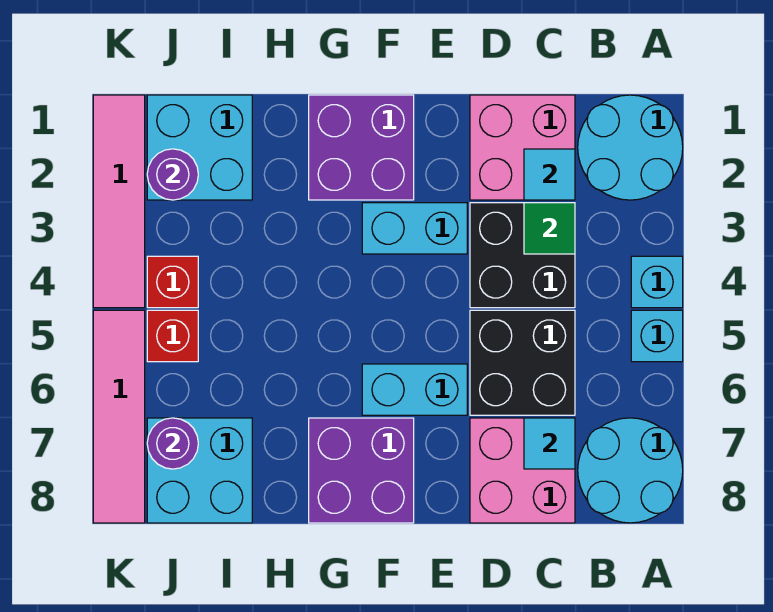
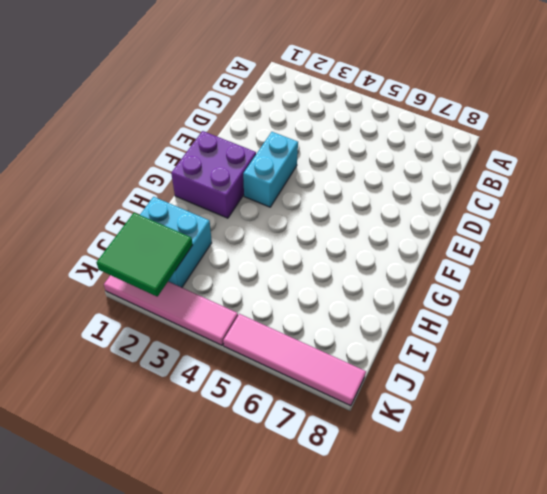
green 2x2 tile [96,213,193,296] -> purple 1x1 round brick [147,149,198,200]
none -> cyan 2x2 round brick [578,95,683,200]
none -> cyan 1x1 brick [631,256,683,308]
none -> cyan 1x1 brick [631,310,683,362]

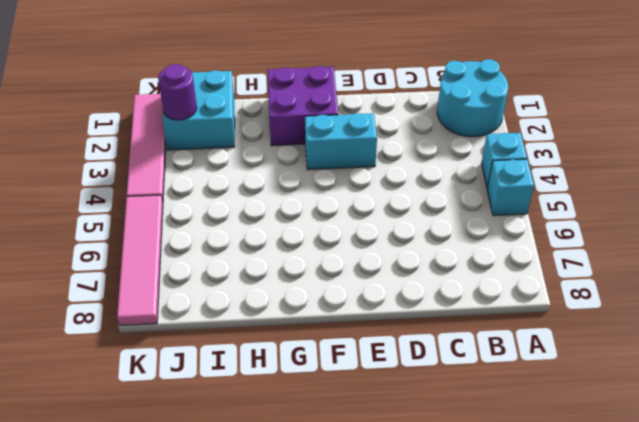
none -> cyan 2x2 round brick [578,418,683,523]
none -> pink 2x2 brick [470,95,575,200]
none -> black 2x2 brick [470,203,575,308]

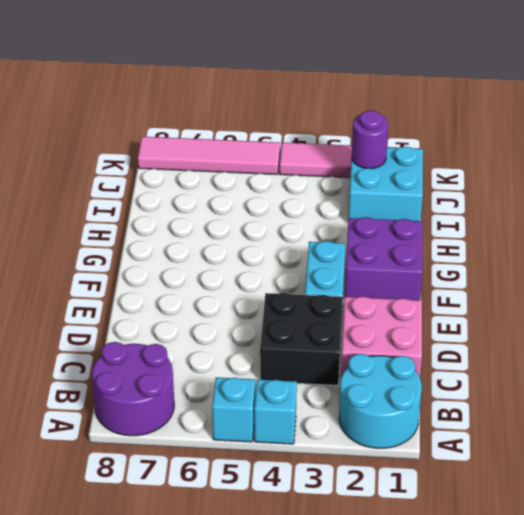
purple 2x2 round brick [92,342,174,436] -> cyan 2x2 round brick [578,418,683,523]
none -> black 2x2 brick [470,310,575,415]
none -> pink 2x2 brick [470,418,575,523]
none -> cyan 1x2 brick [362,364,467,415]

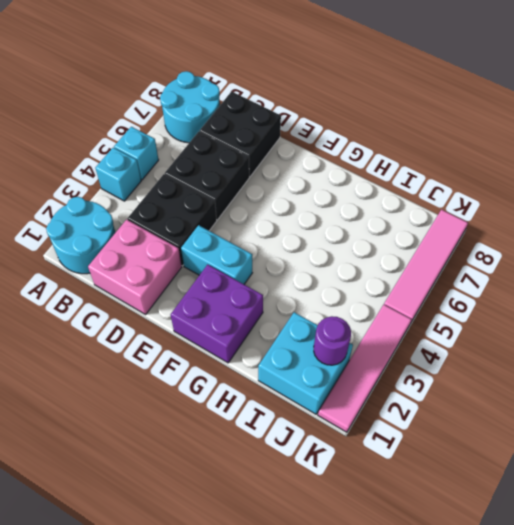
black 2x2 brick [200,92,281,177] -> pink 2x2 brick [470,418,575,523]
none -> cyan 1x2 brick [362,364,467,415]
none -> purple 2x2 brick [309,418,414,523]
none -> cyan 2x2 brick [147,418,252,523]

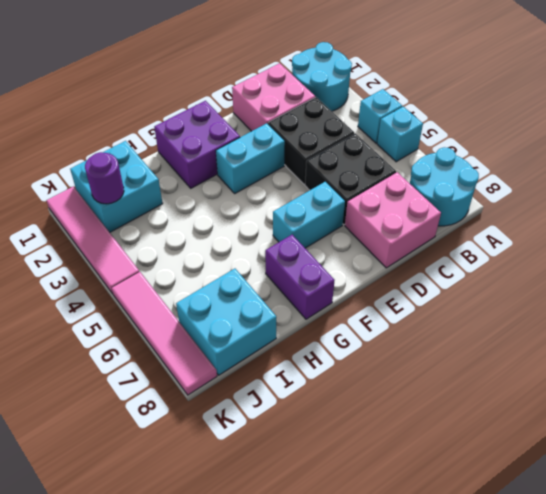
purple 1x2 brick [265,235,335,319] -> purple 2x2 brick [309,418,414,523]
none -> red 1x1 brick [147,256,198,308]
none -> red 1x1 brick [147,310,198,362]
none -> cyan 1x1 tile [524,149,575,200]

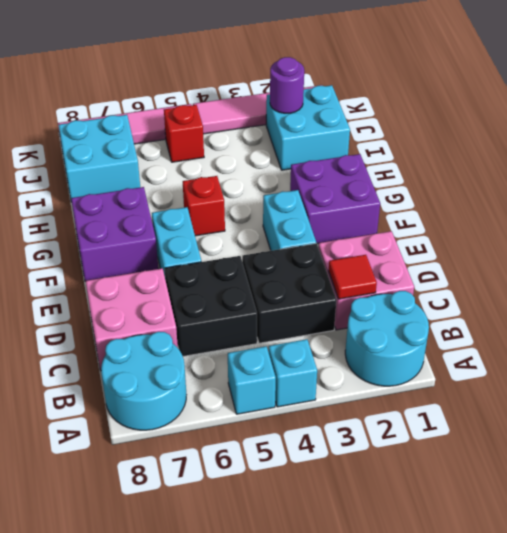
red 1x1 tile [329,255,377,299] -> cyan 1x1 tile [524,149,575,200]
red 1x1 brick [183,176,225,236] -> red 1x1 brick moved to [147,256,198,308]
none -> green 1x1 tile [524,203,575,254]
none -> cyan 1x1 tile [524,418,575,469]
none -> purple 1x1 round brick [147,418,198,469]

